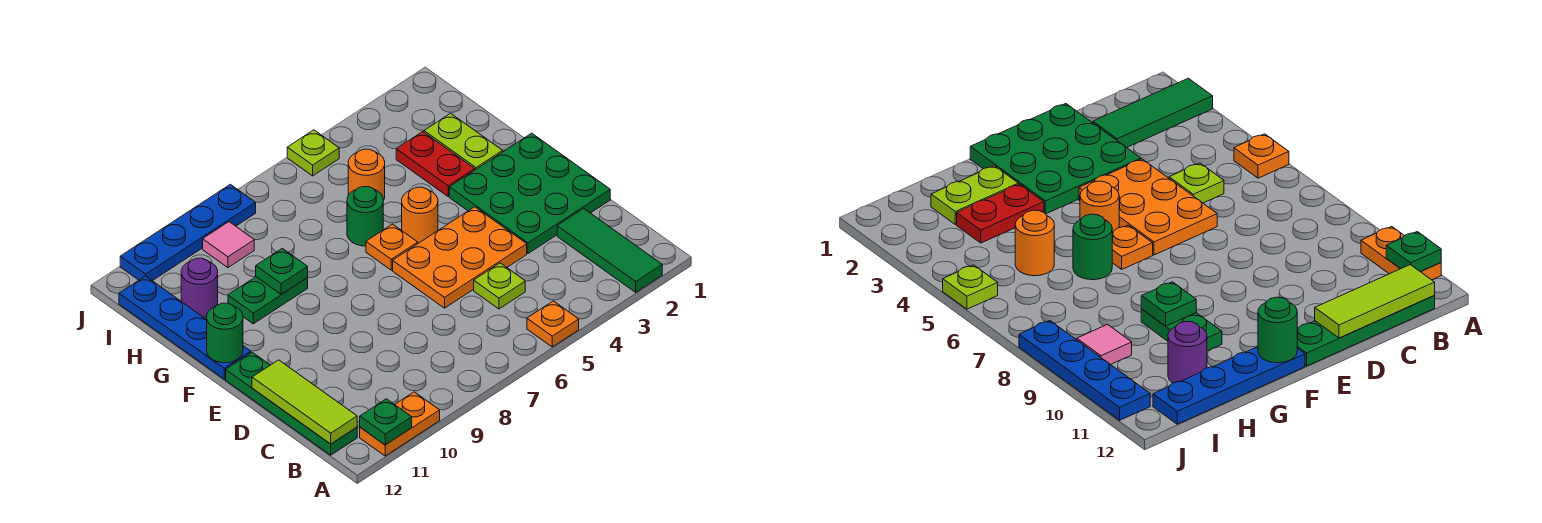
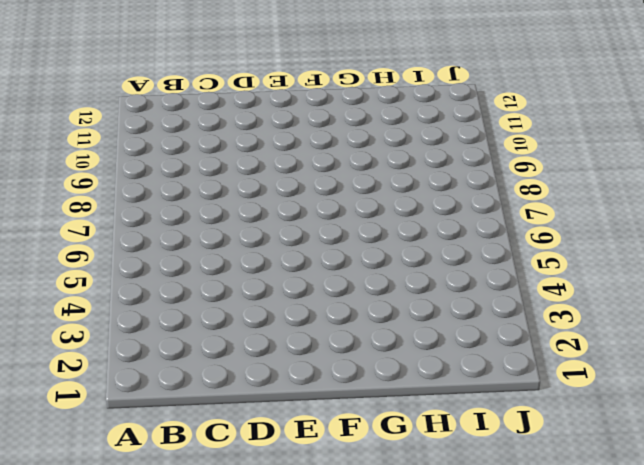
none -> green 1x3 tile [557,208,662,292]
none -> orange 1x1 plate [527,301,579,347]
none -> orange 1x2 plate [360,392,440,456]

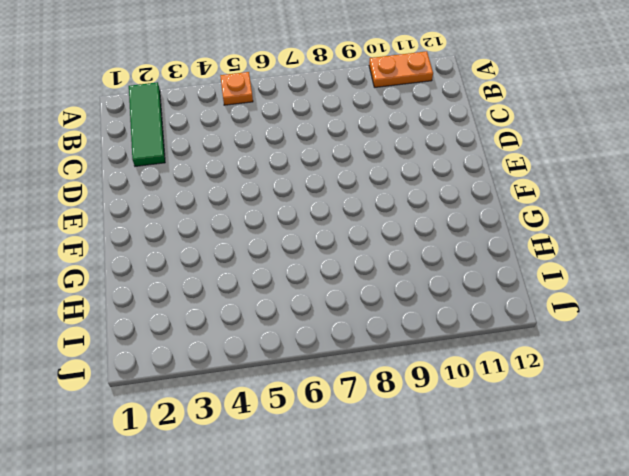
none -> green 1x4 plate [226,352,357,455]
none -> lime 1x1 plate [474,263,525,309]
none -> green 3x3 plate [449,133,610,254]

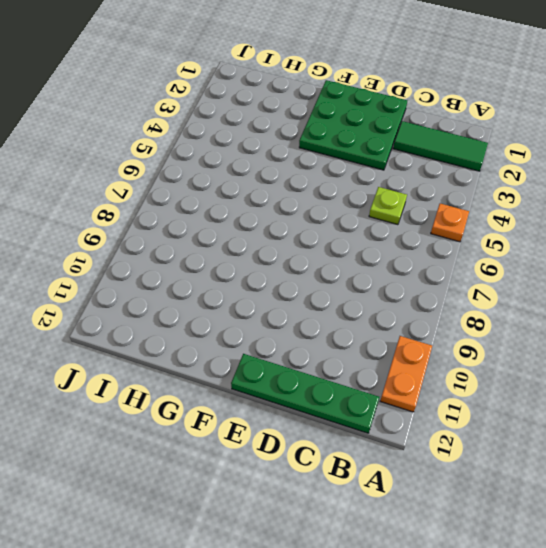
none -> orange 2x3 plate [393,207,527,308]
none -> orange 1x1 round brick [402,187,438,243]
none -> orange 1x1 plate [366,224,418,270]

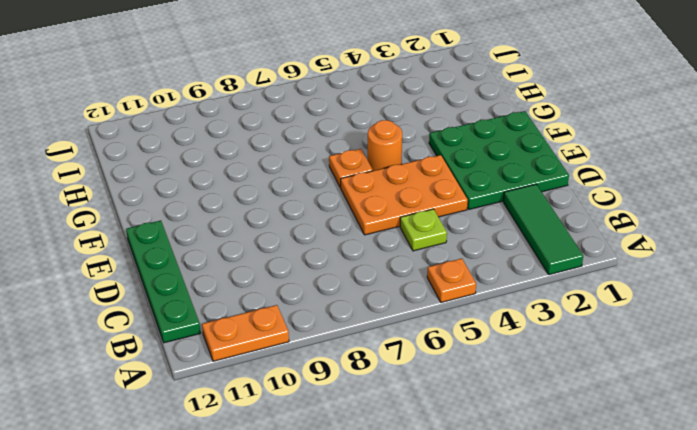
none -> blue 1x4 plate [119,276,251,379]
none -> lime 1x2 plate [424,113,503,170]
none -> red 1x2 plate [396,132,475,196]

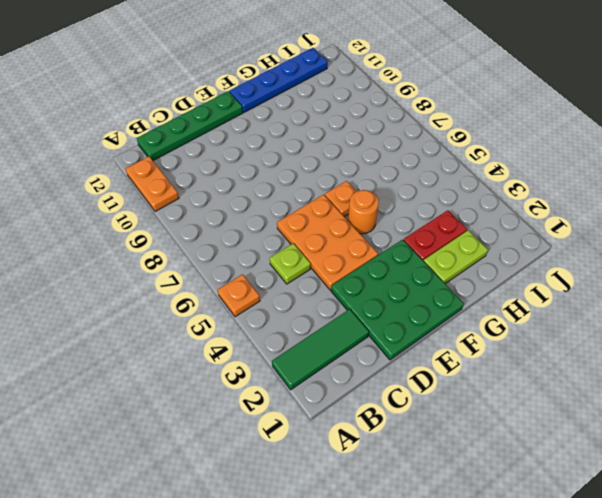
none -> green 1x1 round brick [347,187,383,246]
none -> green 1x2 plate [228,277,308,324]
none -> orange 1x1 round brick [348,149,385,200]

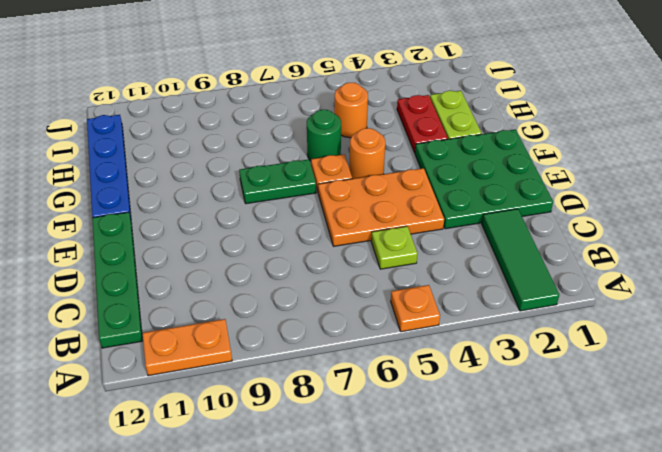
green 1x2 plate [239,159,316,204] -> green 1x2 plate moved to [228,277,308,324]
none -> purple 1x1 round brick [181,258,218,317]
none -> pink 1x1 tile [203,222,254,268]
none -> lime 1x1 plate [287,130,339,176]

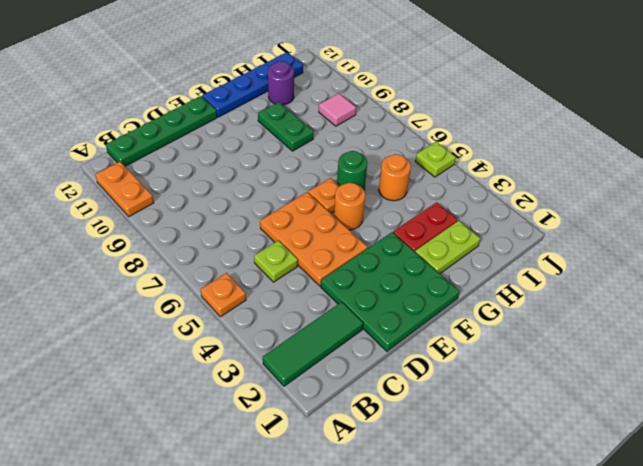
none -> blue 1x4 plate [120,184,256,281]
none -> green 1x1 plate [360,399,412,445]
none -> lime 1x3 tile [252,360,357,444]

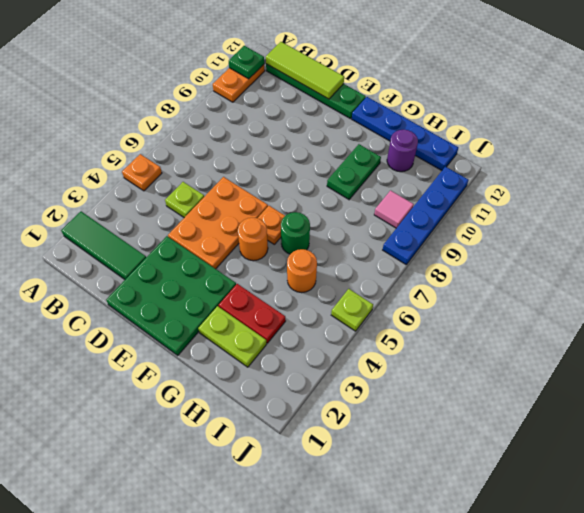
none -> green 1x1 round brick [207,303,243,363]
none -> green 1x1 plate [256,248,308,294]

